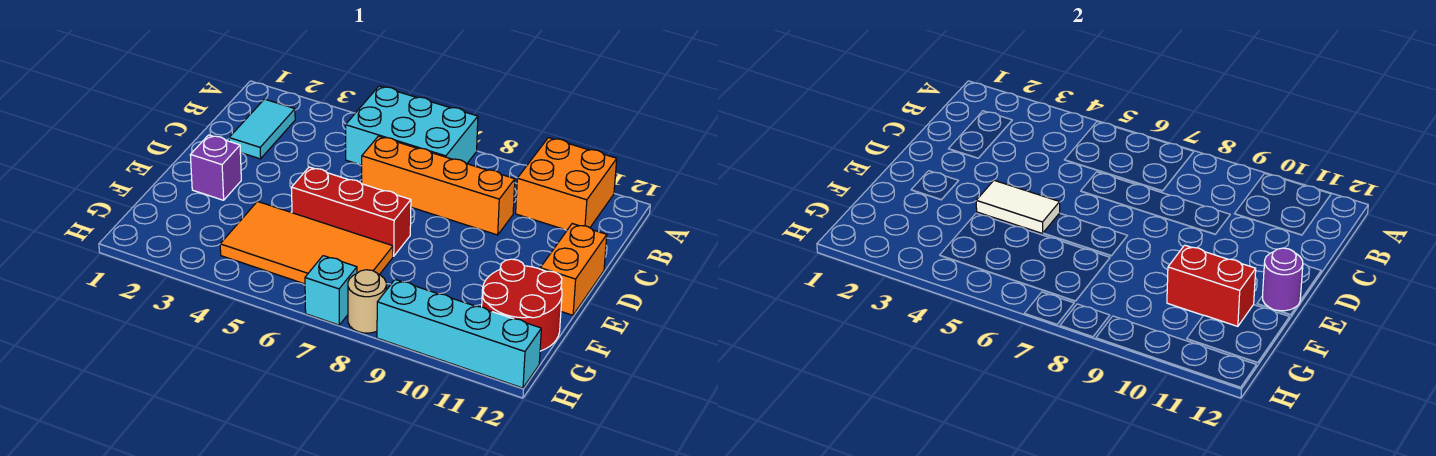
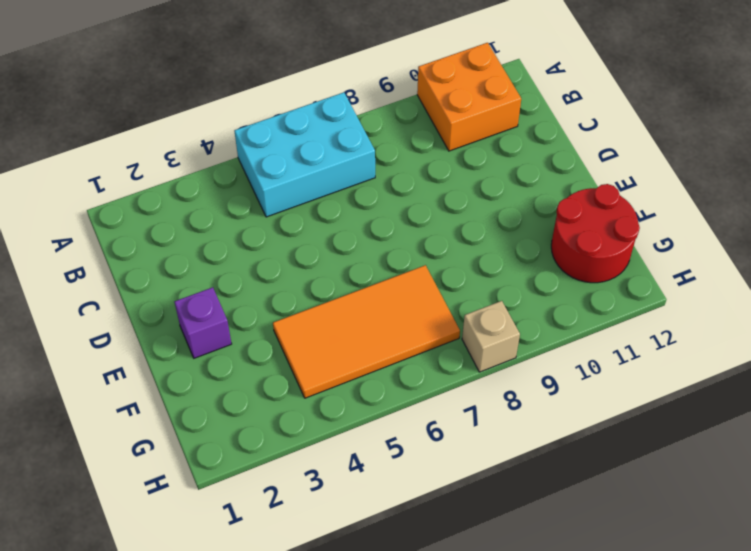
tan 1x1 brick [462,301,520,372] -> tan 1x1 round brick [348,270,386,333]
none -> cyan 1x2 tile [229,99,295,159]
none -> orange 1x4 brick [362,136,515,235]
none -> orange 1x2 brick [540,224,607,315]

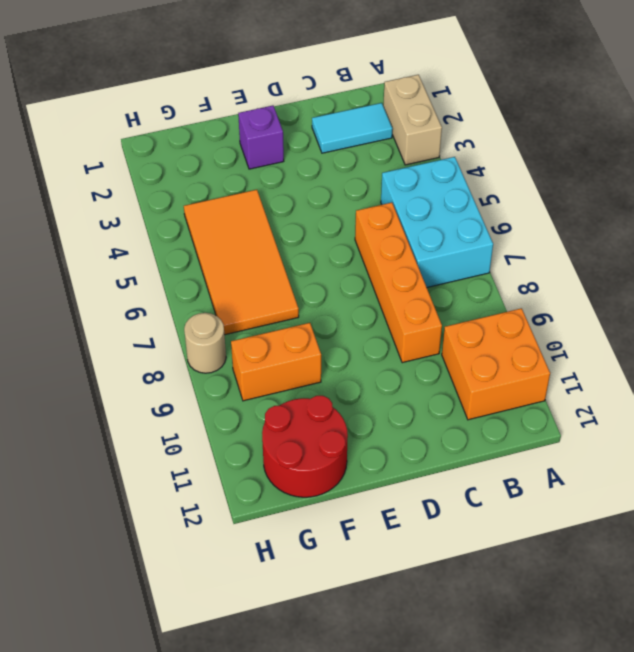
tan 1x2 brick [383,75,442,165] -> none
orange 1x2 brick [231,323,321,401] -> orange 1x2 brick moved to [540,224,607,315]
none -> red 1x3 brick [292,167,411,256]
none -> cyan 1x1 brick [305,256,357,325]
none -> cyan 1x4 brick [377,280,541,388]

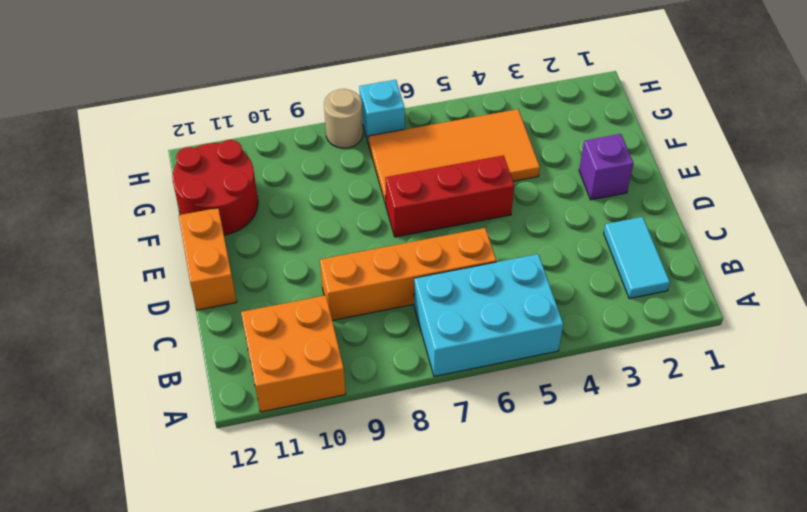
none -> cyan 1x4 brick [377,280,541,388]
none -> white 1x2 tile [976,180,1060,234]
none -> purple 1x1 round brick [1262,248,1303,311]

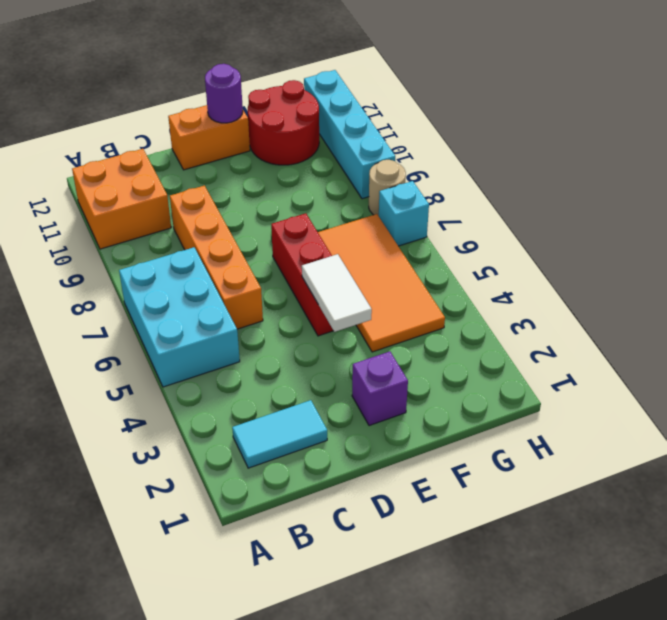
none -> red 1x2 brick [1167,245,1256,326]

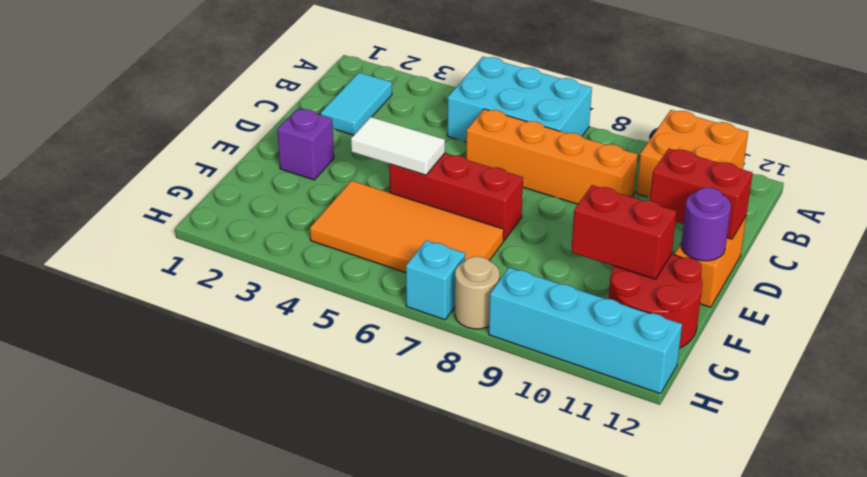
red 1x2 brick [650,148,753,239] -> none

